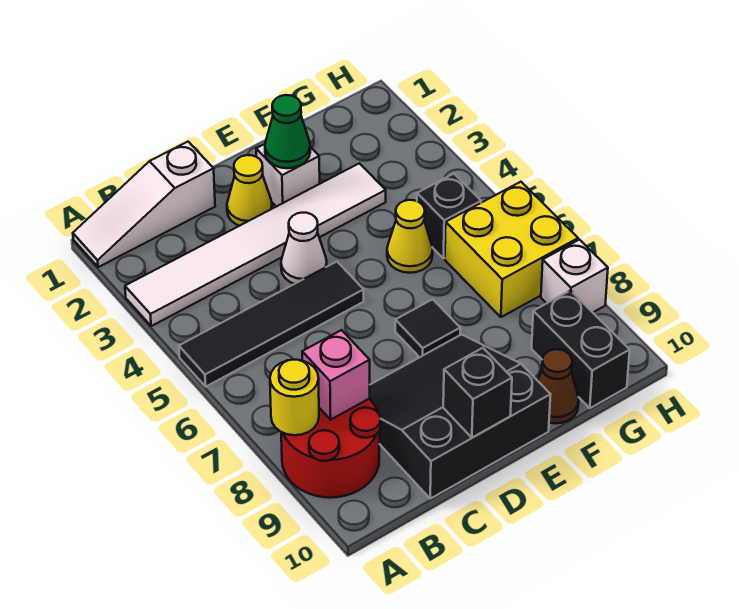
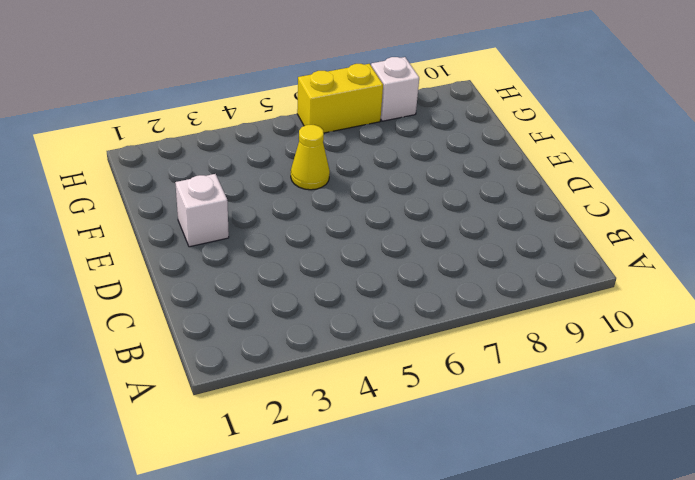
yellow 1x2 brick [297,64,383,133] -> yellow 2x2 brick [445,182,578,317]
none -> white 1x3 slope [73,142,215,267]
none -> white 1x6 tile [125,163,386,326]
none -> black 1x4 tile [179,262,364,386]

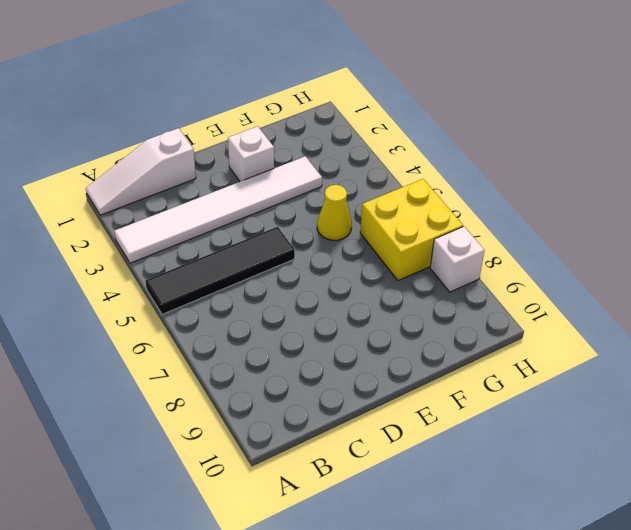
none -> red 2x2 round brick [281,399,381,498]
none -> black 3x3 slope [369,335,551,499]
none -> yellow 1x1 cone [227,155,272,226]

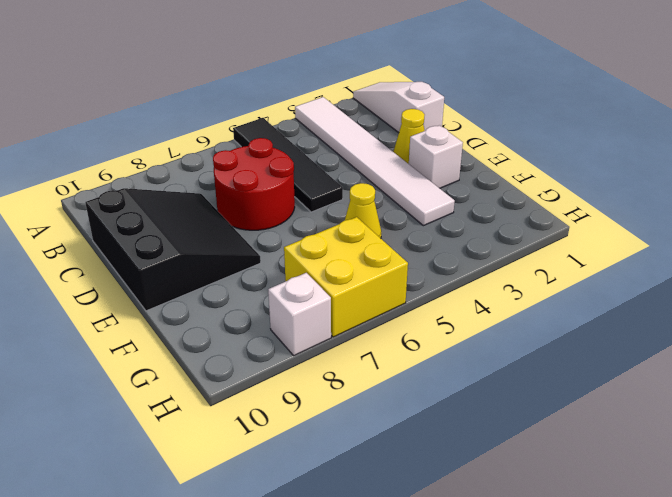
red 2x2 round brick [213,138,295,230] -> red 2x2 round brick moved to [281,399,381,498]
none -> white 1x1 cone [281,213,327,284]
none -> black 1x1 tile [395,299,460,357]
none -> brown 1x1 cone [538,349,579,424]

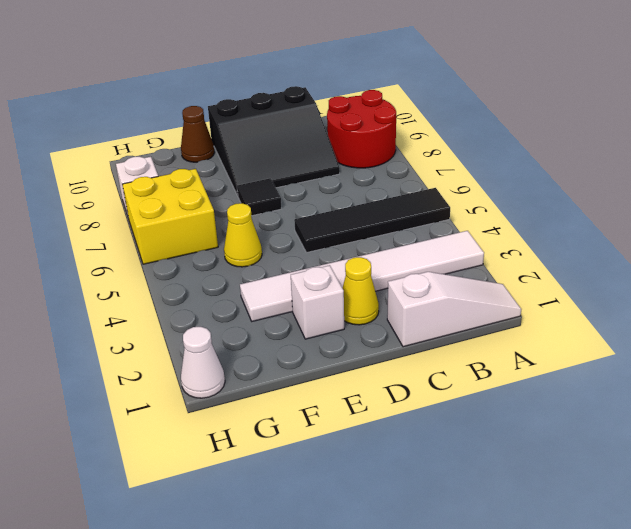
white 1x1 cone [181,327,225,398] -> white 1x1 cone moved to [281,213,327,284]
none -> black 1x1 brick [417,174,481,259]
none -> black 1x2 brick [532,291,630,408]
none -> yellow 1x1 round brick [270,360,319,435]

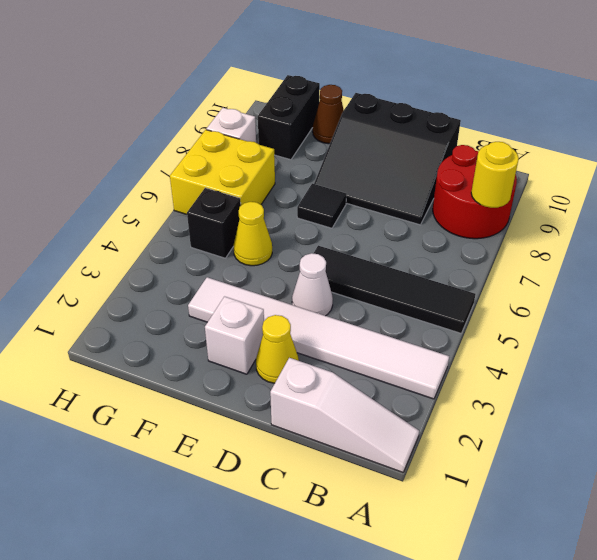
none -> pink 1x1 brick [302,330,370,420]
none -> black 1x1 brick [443,348,512,438]
none -> green 1x1 cone [265,95,310,168]

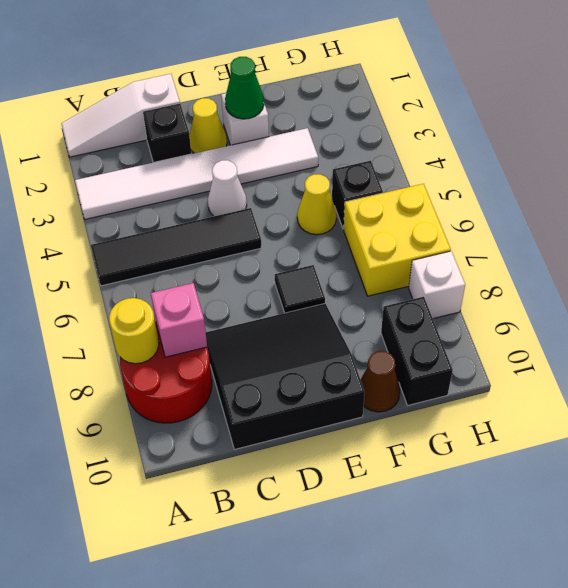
black 1x1 brick [143,103,191,162] -> black 1x1 brick moved to [443,348,512,438]

